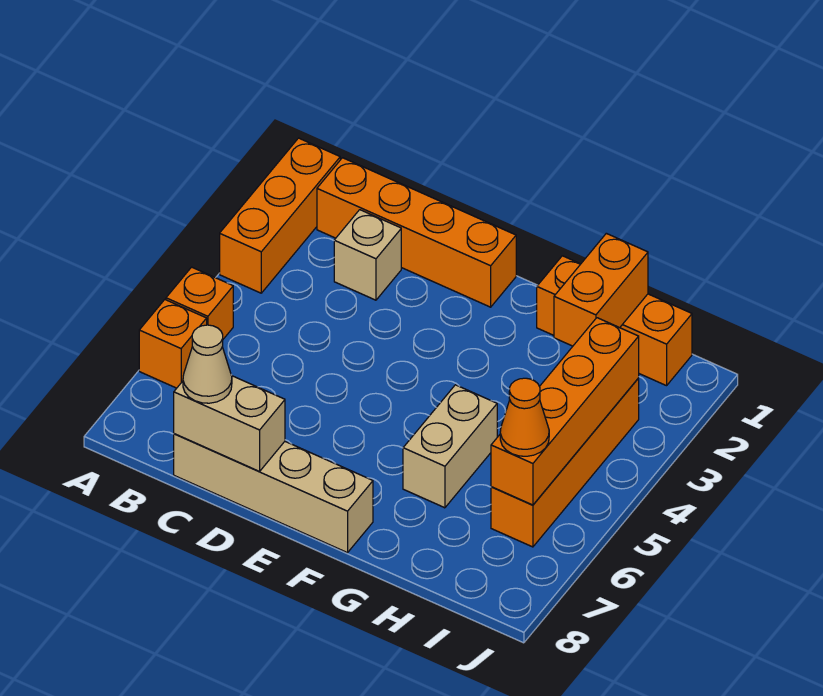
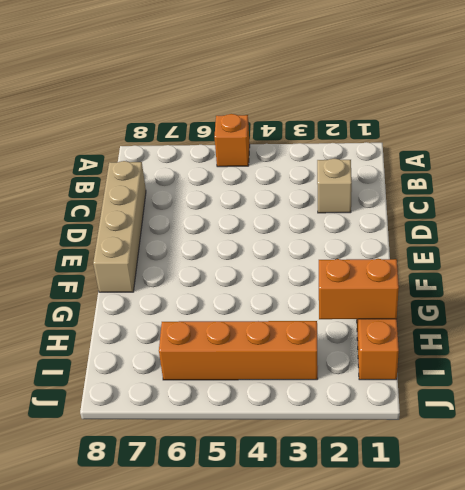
none -> orange 1x3 brick [220,138,340,293]
none -> orange 1x1 brick [139,300,207,388]
none -> orange 1x4 brick [317,158,516,307]

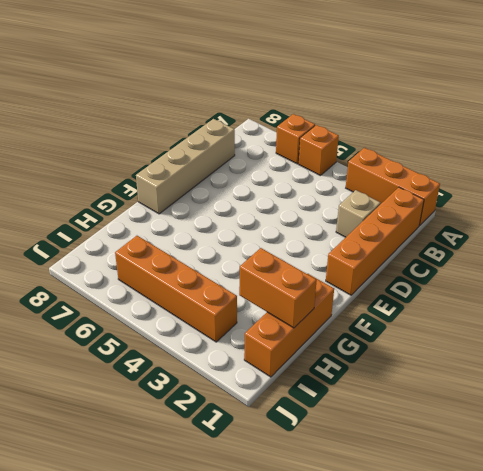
none -> tan 1x2 brick [403,385,497,508]
none -> tan 1x2 brick [174,376,285,471]
none -> orange 1x4 brick [491,318,639,505]

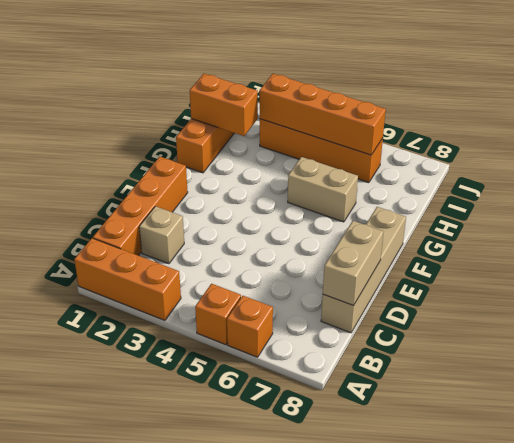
none -> tan 1x1 cone [183,325,232,403]
none -> orange 1x1 cone [500,378,549,456]

